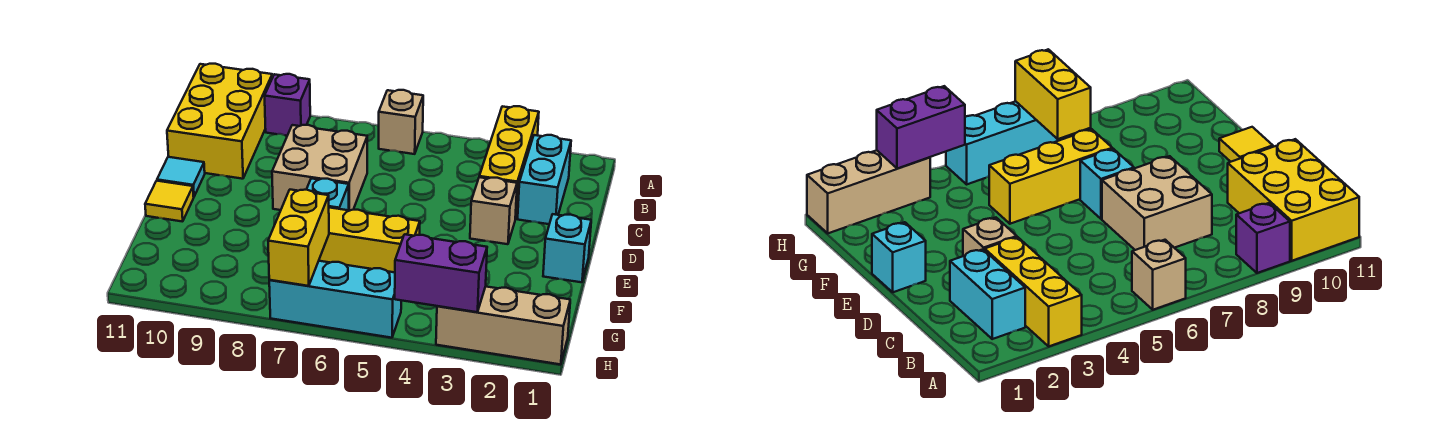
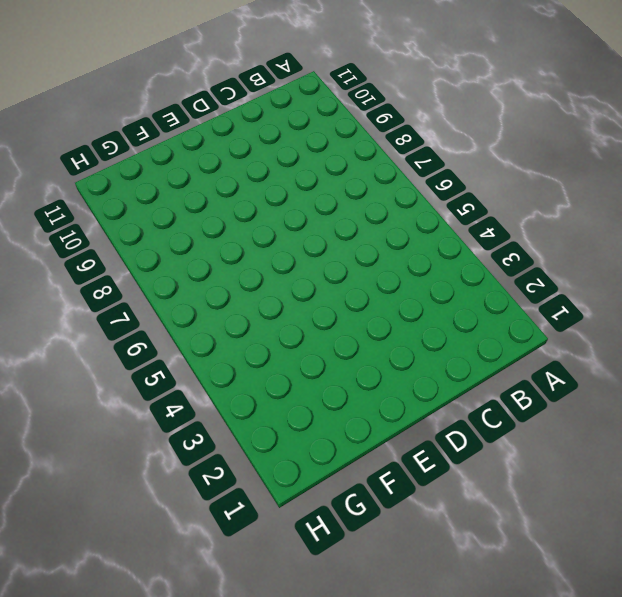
none -> yellow 1x3 brick [479,106,539,219]
none -> tan 1x1 brick [379,90,423,154]
none -> purple 1x1 brick [265,74,310,136]

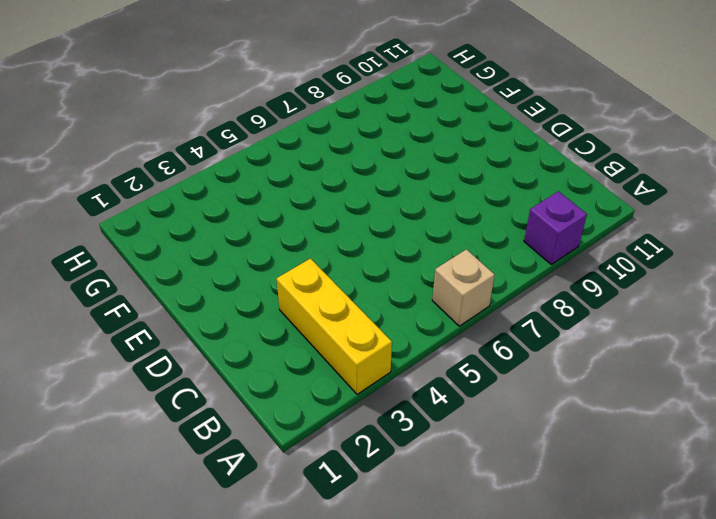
none -> yellow 2x3 brick [167,64,272,179]
none -> cyan 1x2 brick [518,135,571,224]
none -> tan 2x2 brick [272,125,367,211]

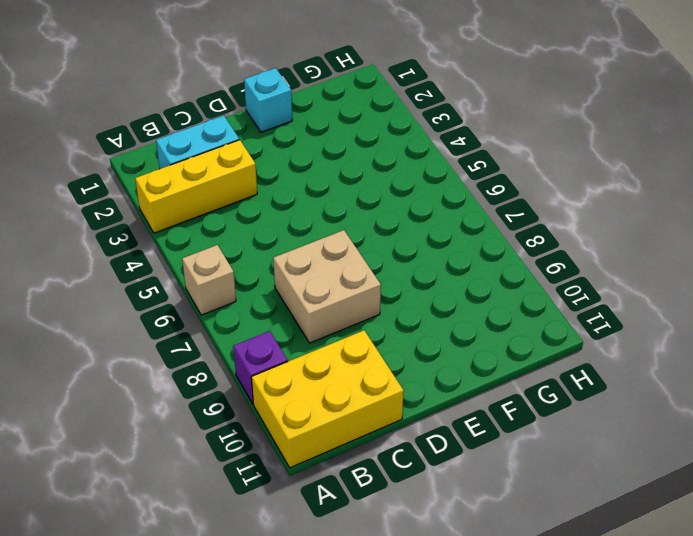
none -> tan 1x1 brick [470,177,517,244]
none -> cyan 1x1 tile [157,157,205,197]
none -> cyan 1x1 brick [306,178,349,210]

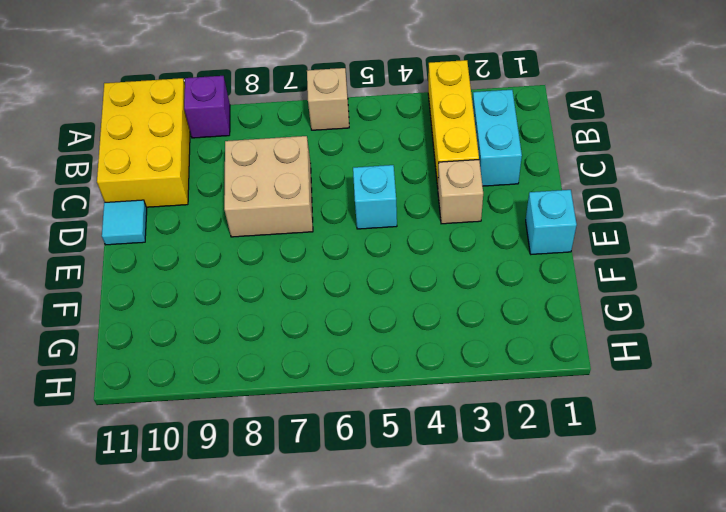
cyan 1x1 brick [353,165,397,229] -> cyan 1x1 brick moved to [306,178,349,210]
none -> yellow 1x1 tile [145,181,194,222]
none -> yellow 1x3 brick [319,208,420,272]
none -> tan 1x3 brick [436,286,570,365]

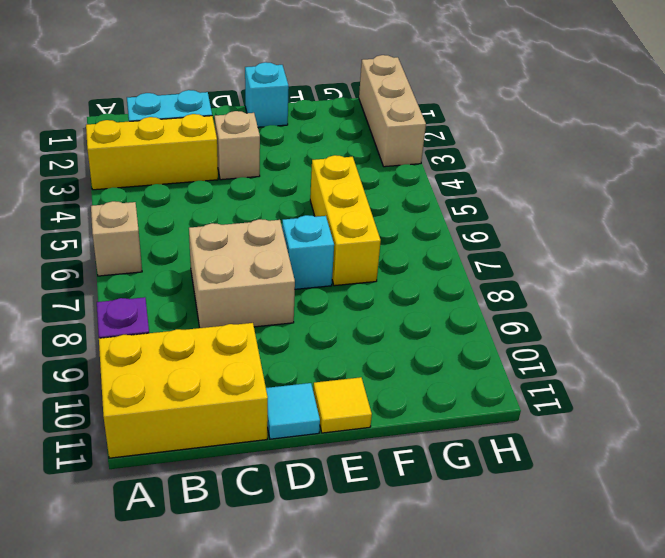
none -> cyan 1x3 brick [269,261,401,338]
none -> yellow 1x2 brick [268,190,329,286]
none -> purple 1x2 brick [395,234,487,312]

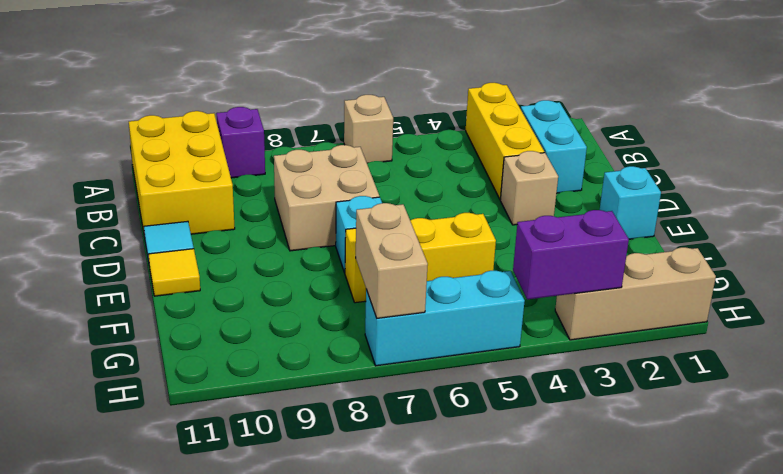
tan 1x2 brick [356,203,428,318] -> yellow 1x2 brick [268,190,329,286]

